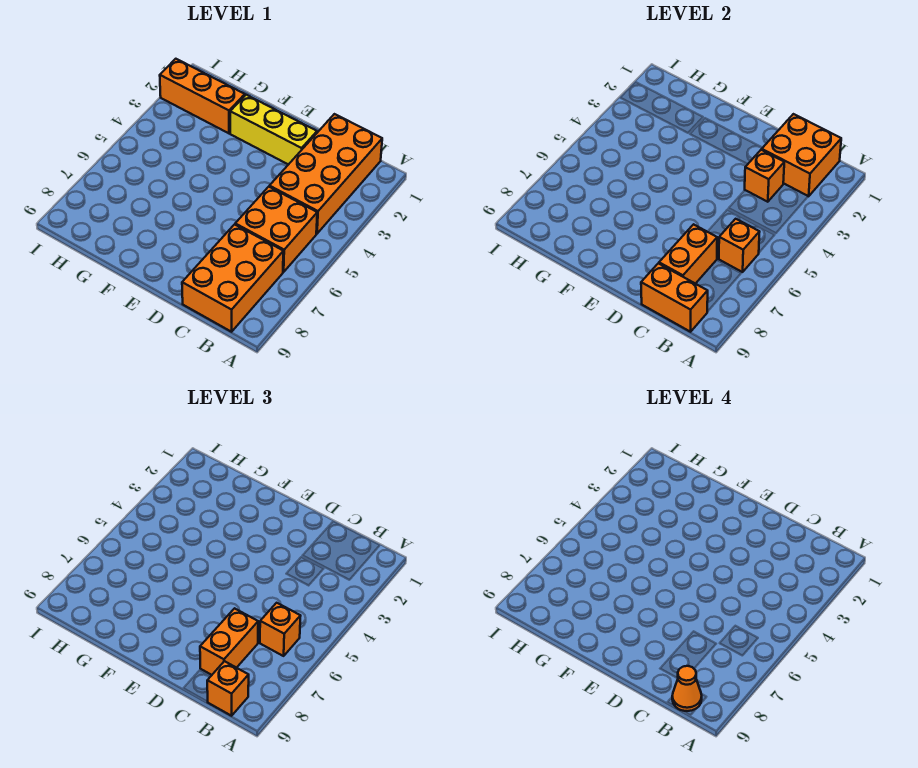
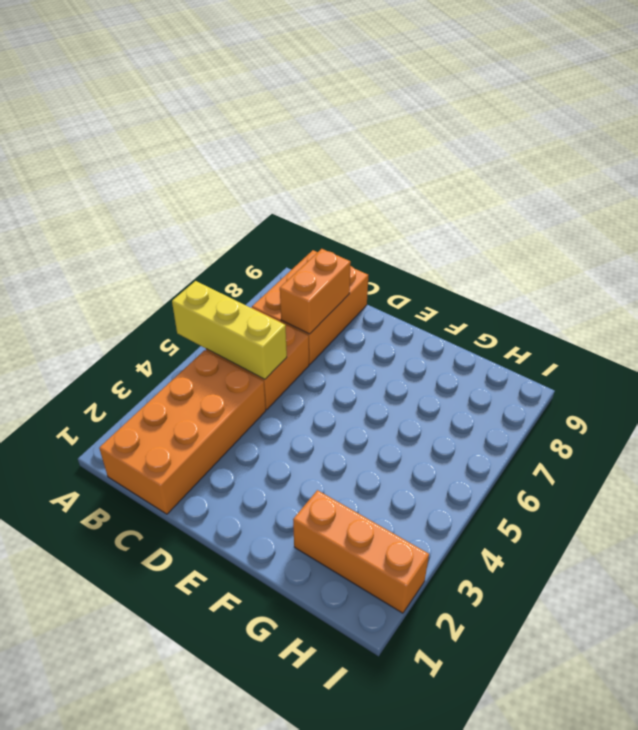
yellow 1x3 brick [172,281,287,379] -> yellow 1x3 brick moved to [230,95,317,165]
none -> orange 2x2 brick [762,114,841,196]
none -> orange 1x1 brick [719,219,759,272]
none -> orange 1x2 brick [641,263,708,332]

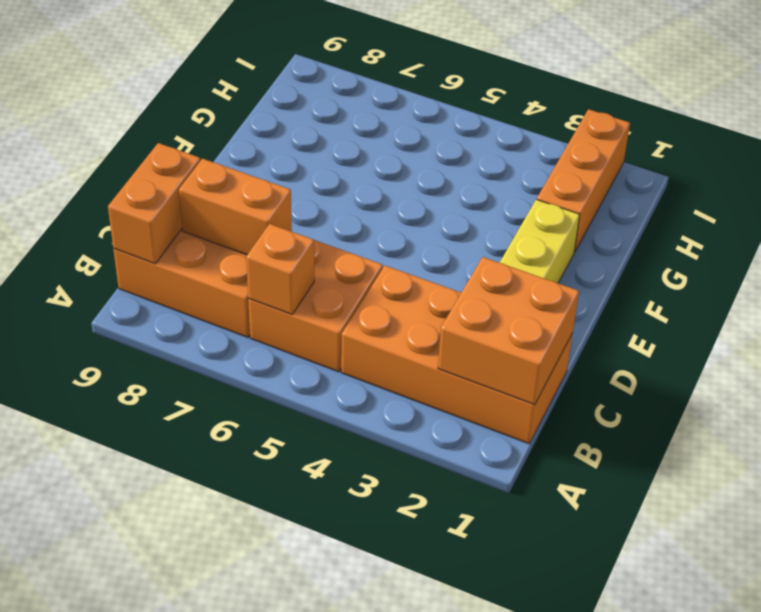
none -> orange 1x1 brick [745,150,784,202]
none -> orange 1x1 brick [260,603,300,656]
none -> orange 1x1 brick [207,661,249,716]

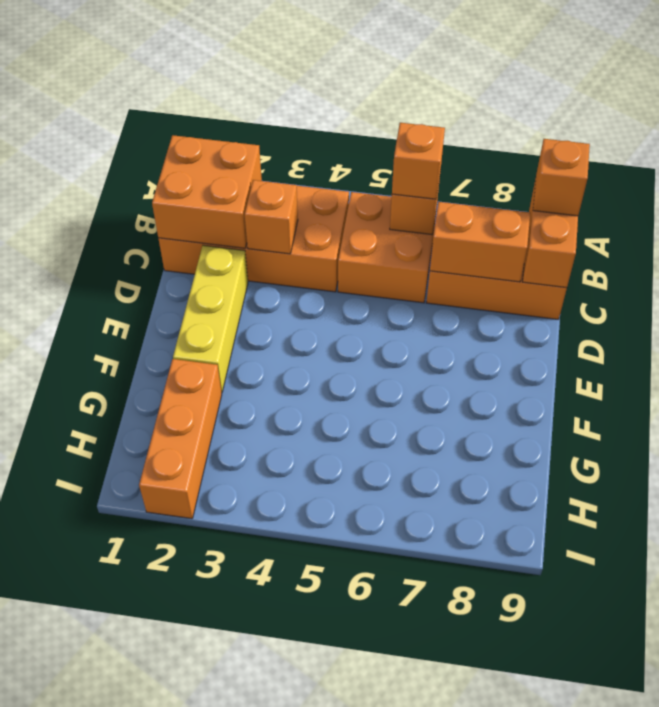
none -> orange 1x2 brick [200,608,258,675]
none -> orange 1x1 cone [672,666,702,711]

